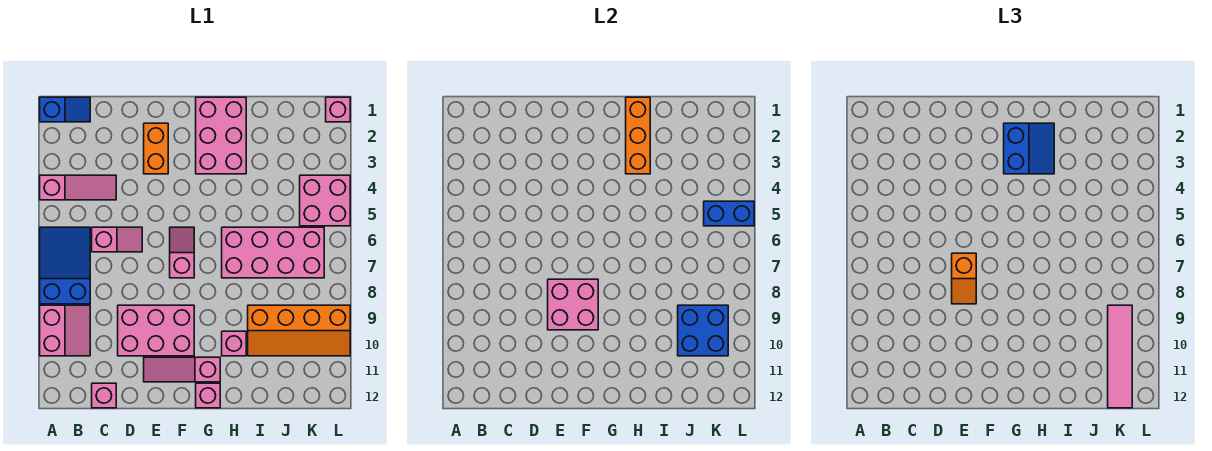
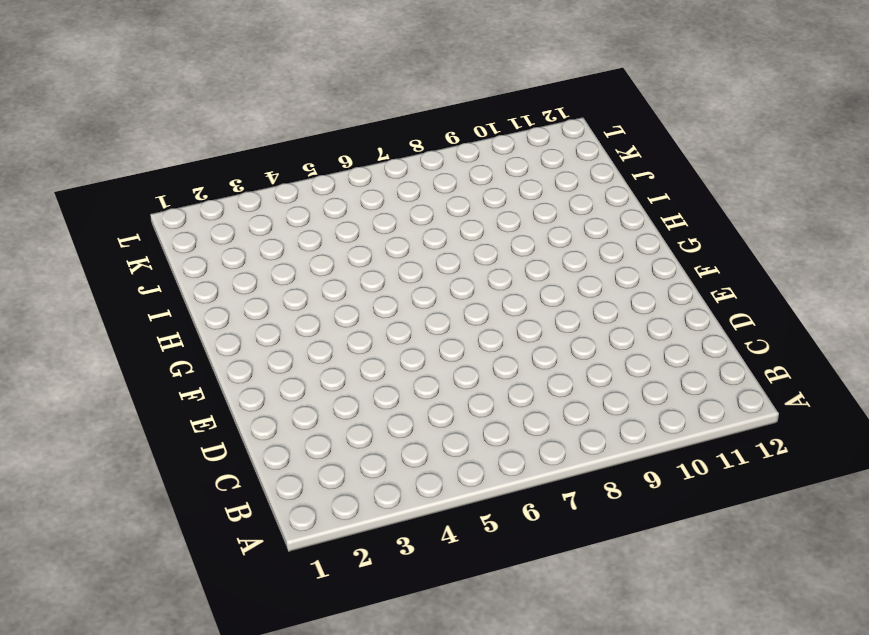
none -> blue 1x2 slope [40,97,90,122]
none -> pink 1x3 slope [40,175,116,200]
none -> blue 2x3 slope [40,227,90,304]

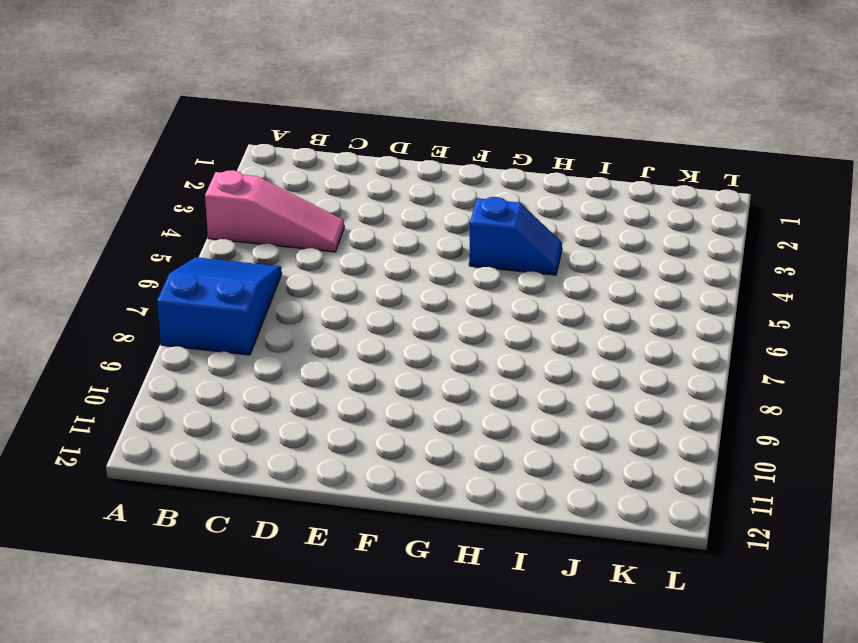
blue 1x2 slope [469,197,562,275] -> blue 1x2 slope moved to [40,97,90,122]
none -> pink 2x2 slope [40,305,90,356]
none -> pink 1x2 slope [92,227,142,252]
none -> pink 1x1 brick [92,383,116,408]

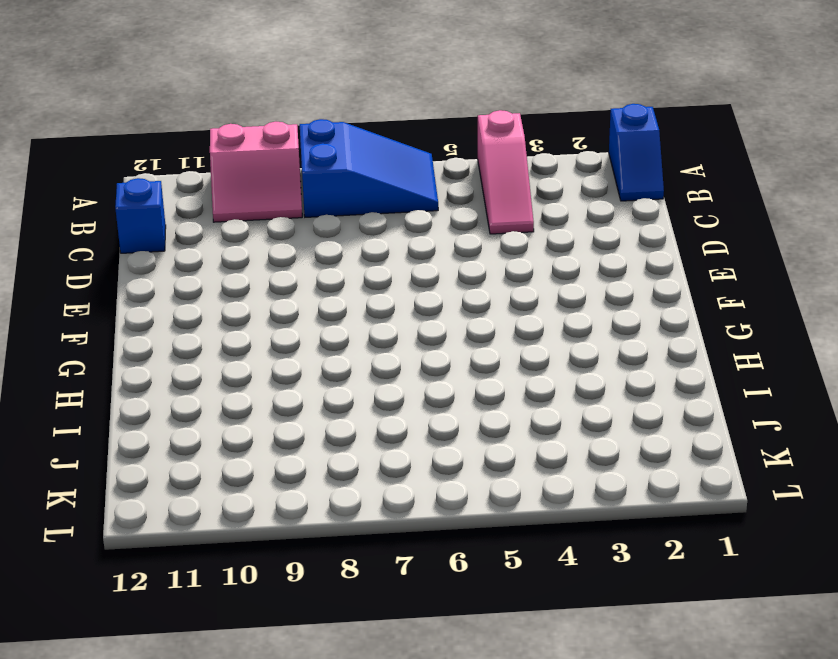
blue 1x1 brick [115,178,166,253] -> pink 1x1 brick [92,383,116,408]
none -> pink 1x2 slope [92,227,142,252]
none -> pink 2x3 brick [118,305,194,356]
none -> orange 1x2 brick [144,123,168,174]

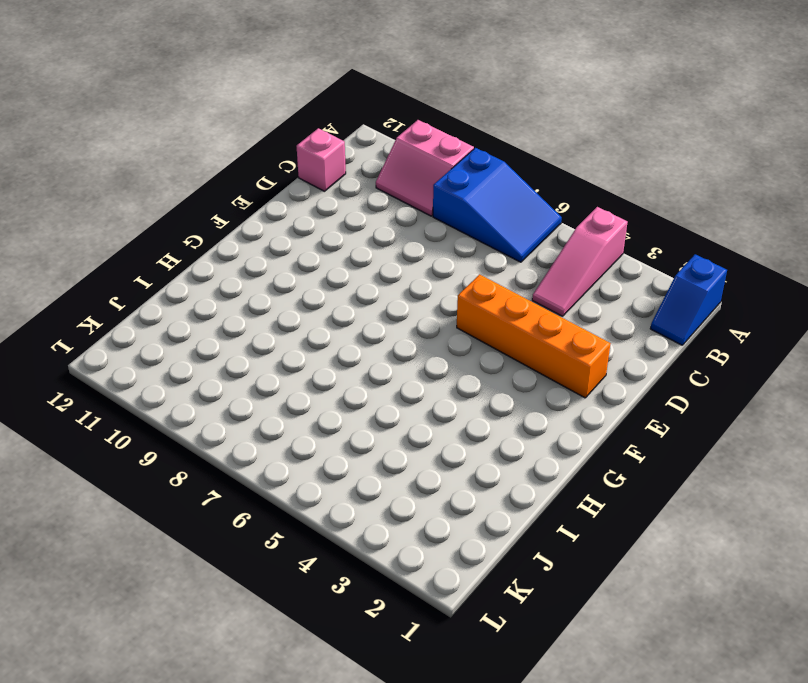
orange 1x4 brick [457,275,610,398] -> orange 1x2 brick [144,123,168,174]
none -> pink 1x2 slope [92,227,142,252]
none -> pink 2x3 brick [118,305,194,356]
none -> pink 1x3 slope [144,357,220,382]

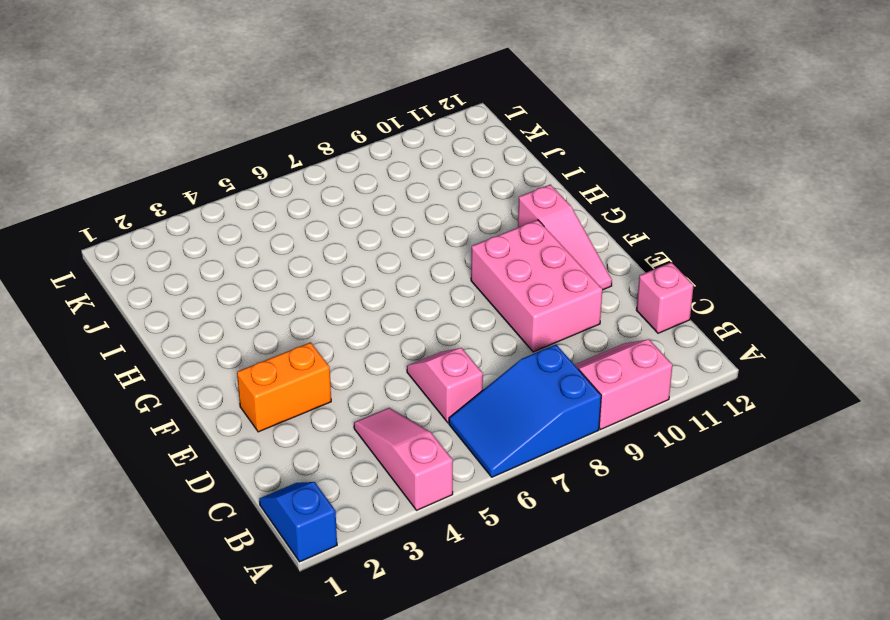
none -> pink 1x2 slope [170,227,194,278]
none -> pink 2x3 brick [196,97,246,174]
none -> pink 1x1 brick [196,383,220,408]

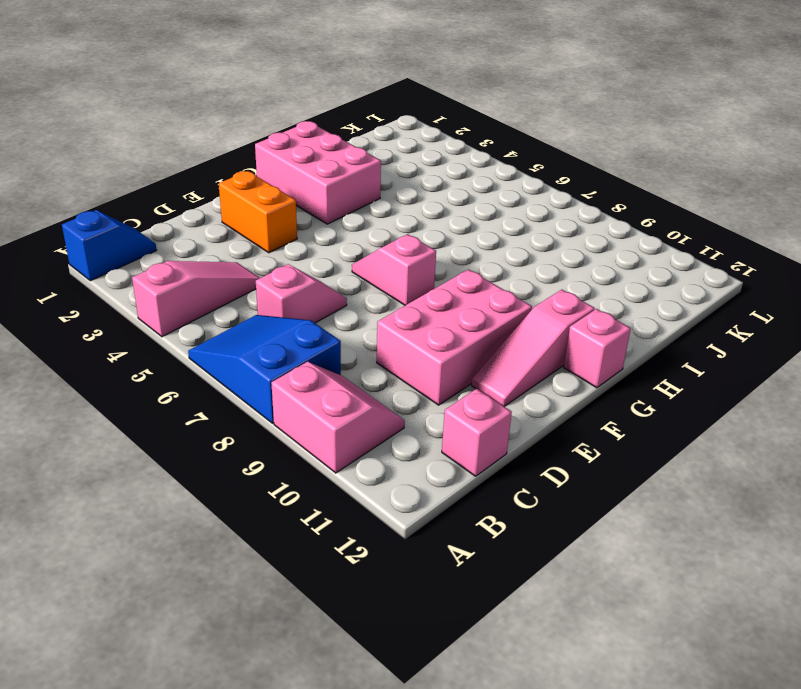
none -> pink 2x4 brick [222,227,324,278]
none -> pink 1x1 brick [222,331,246,356]
none -> orange 2x4 slope [248,305,350,356]

